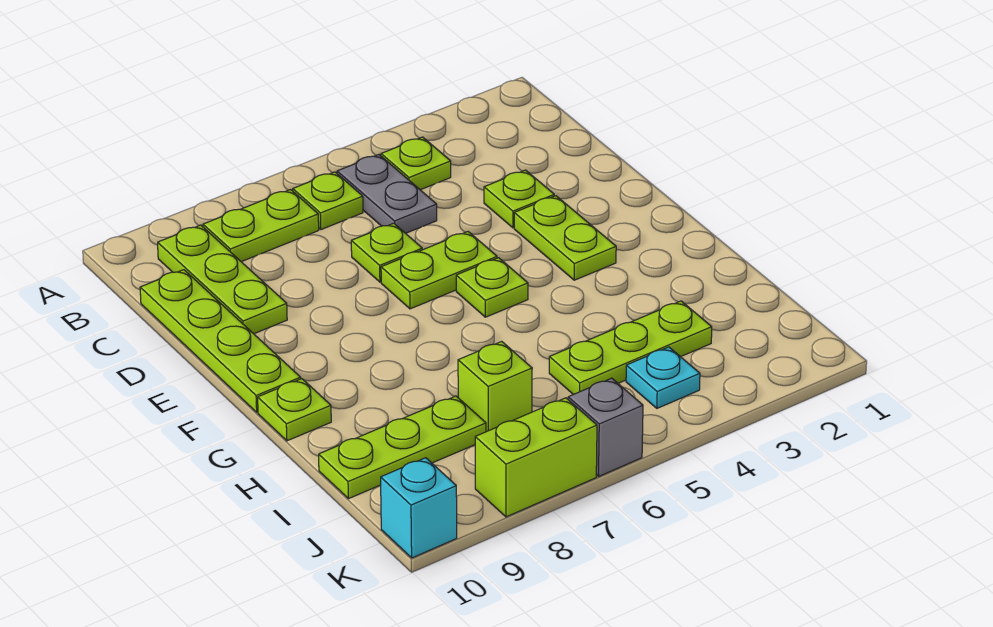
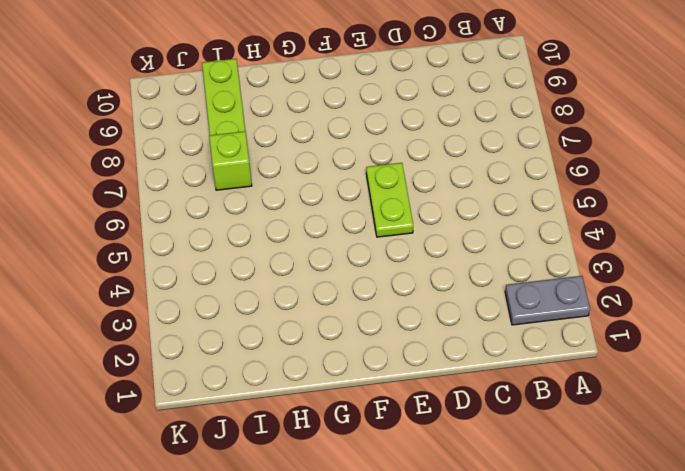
grey 1x2 plate [505,276,590,325] -> grey 1x2 plate moved to [337,155,437,233]
none -> lime 1x1 plate [381,137,451,190]
none -> lime 1x1 plate [293,172,363,229]
none -> lime 1x2 plate [203,190,319,262]

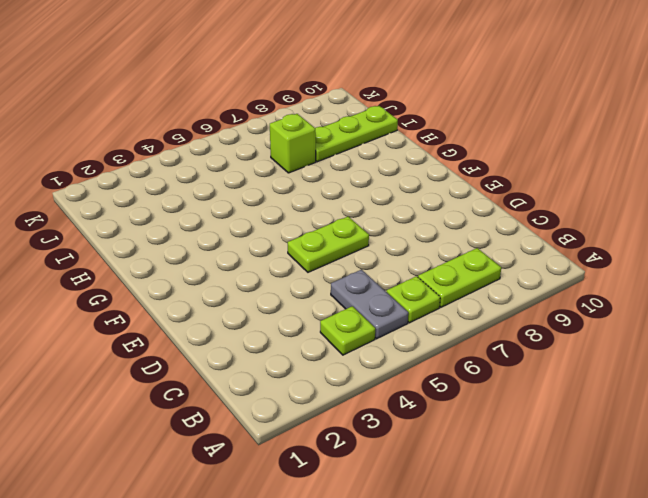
none -> lime 1x3 plate [158,225,287,334]
none -> lime 1x4 plate [140,270,301,412]
none -> lime 1x1 plate [484,170,554,228]

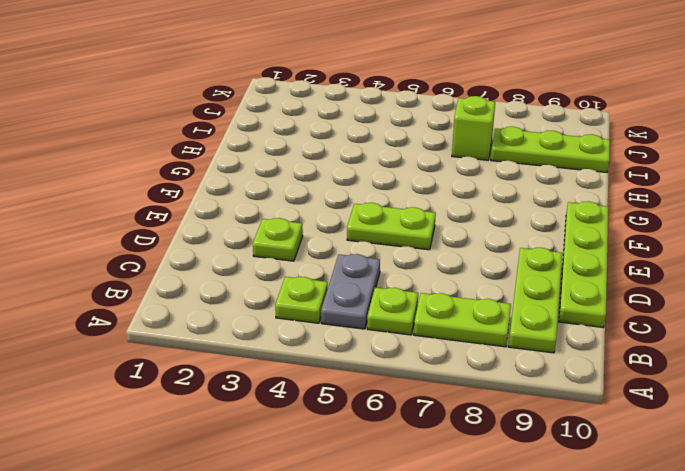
none -> lime 1x1 plate [351,223,422,282]
none -> lime 1x2 plate [514,196,616,280]
none -> lime 1x1 plate [456,258,528,317]

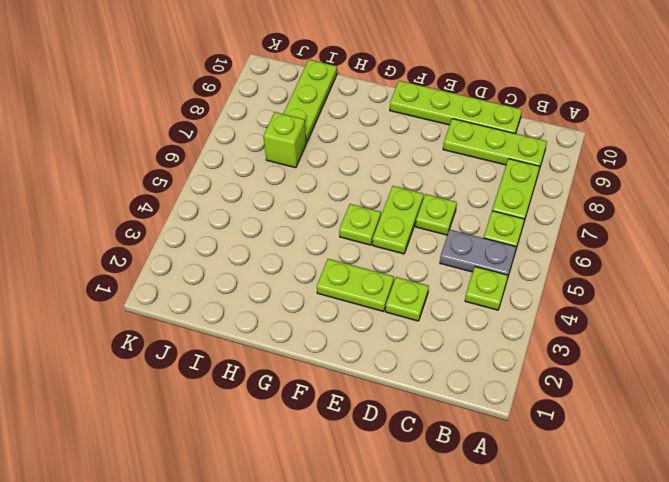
none -> lime 1x1 plate [258,379,331,441]
none -> lime 1x3 plate [549,301,712,395]
none -> cyan 1x1 plate [626,347,700,408]

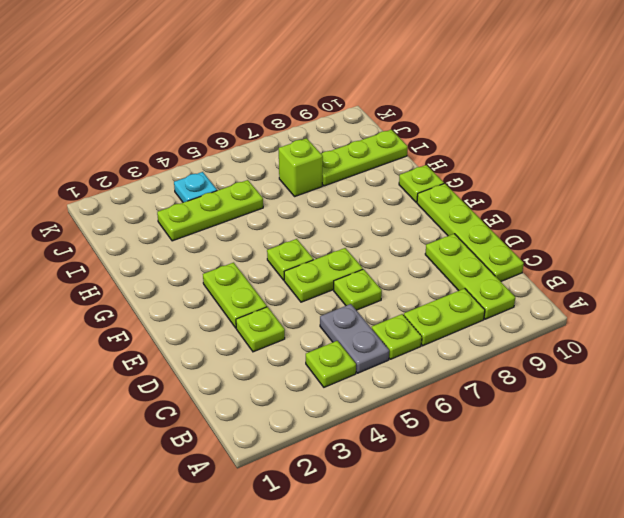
none -> grey 1x1 brick [568,378,643,476]
none -> lime 1x2 brick [475,398,597,517]
none -> cyan 1x1 brick [381,458,457,558]

